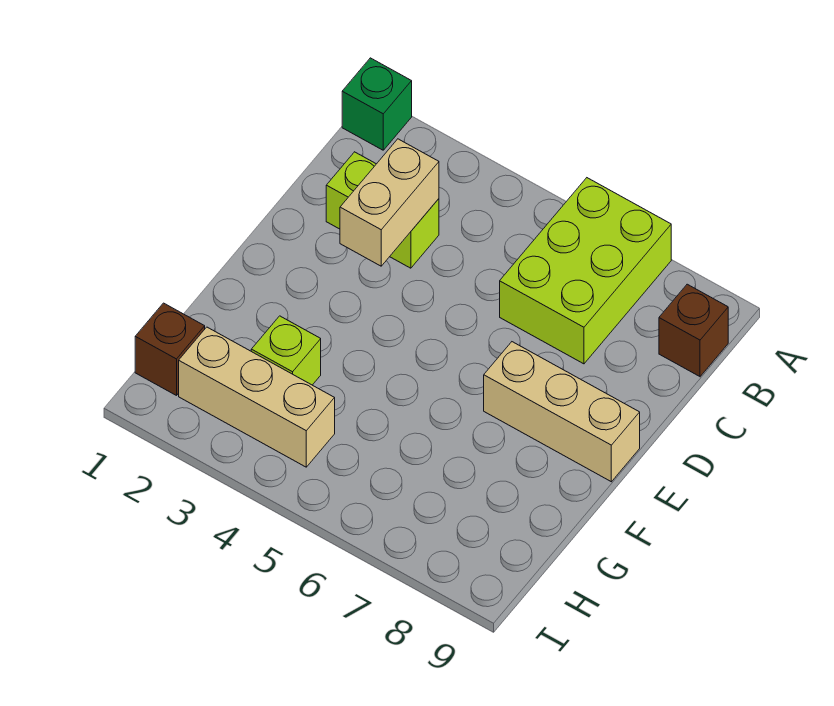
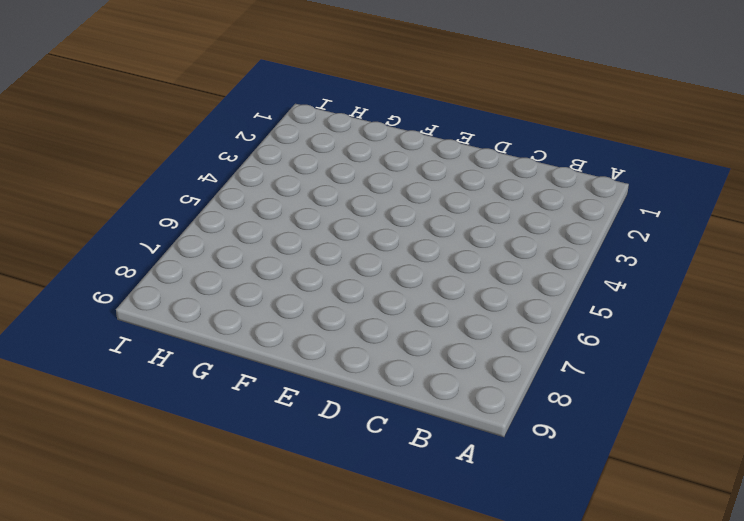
none -> green 1x1 brick [342,58,412,150]
none -> lime 2x3 brick [500,178,671,364]

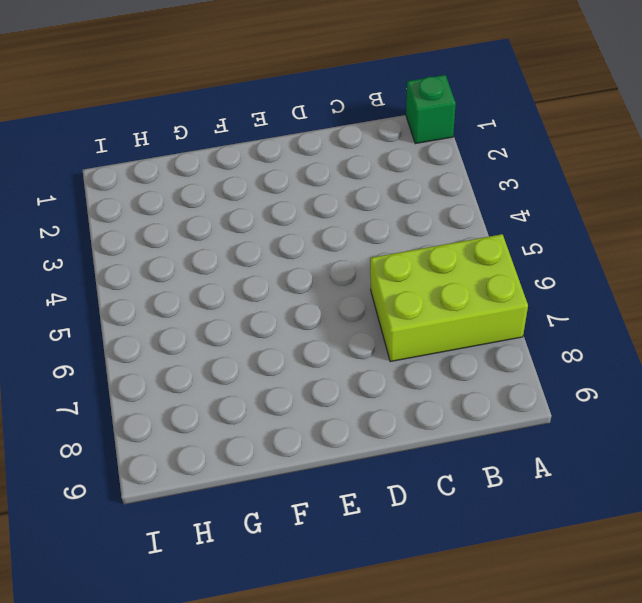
none -> brown 1x1 brick [659,284,728,376]
none -> lime 1x2 brick [326,152,439,268]

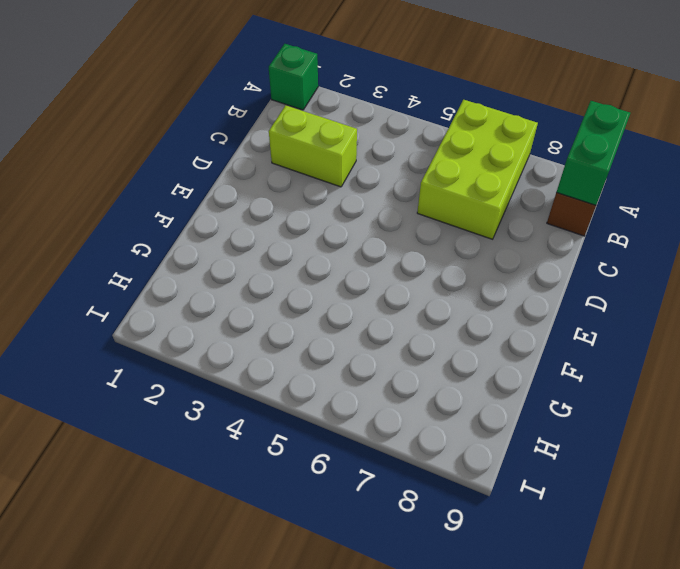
green 1x2 brick [556,101,630,205] -> none
none -> tan 1x3 brick [484,342,640,482]
none -> lime 1x1 brick [251,316,321,385]

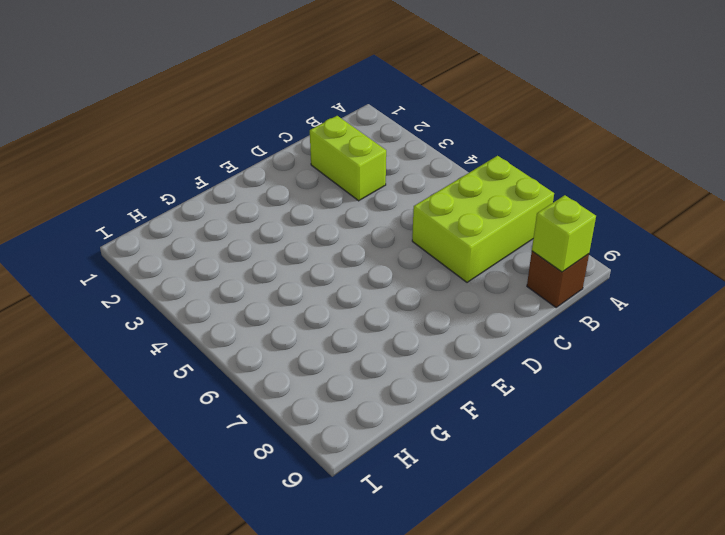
lime 1x1 brick [532,195,596,272] -> lime 1x1 brick moved to [251,316,321,385]
none -> green 1x1 brick [342,58,412,150]
none -> tan 1x3 brick [484,342,640,482]

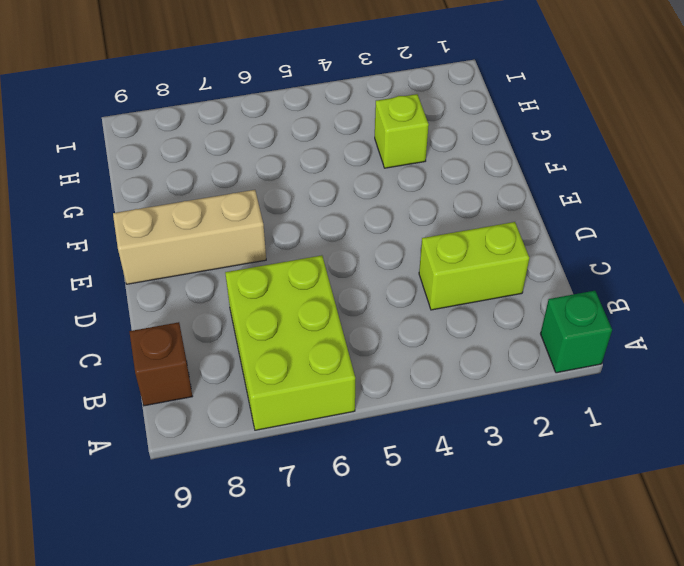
none -> brown 1x1 brick [135,303,205,396]
none -> tan 1x3 brick [179,327,335,467]

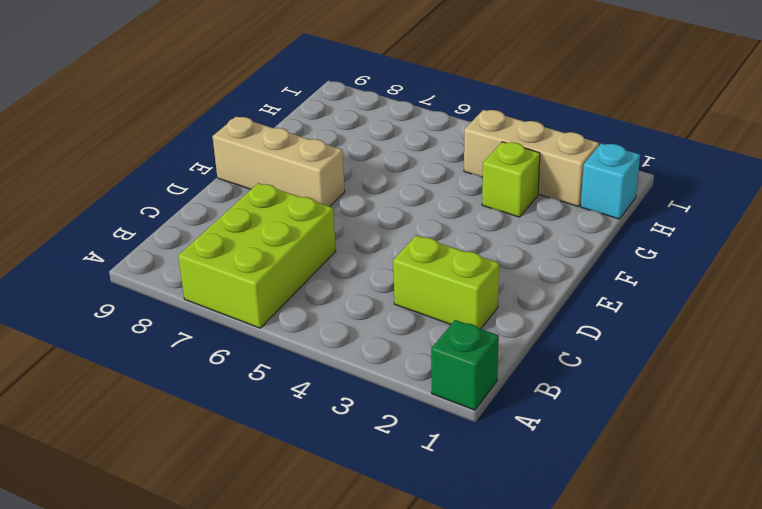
cyan 1x1 brick [581,143,640,219] -> brown 1x1 brick [135,303,205,396]
none -> brown 1x1 brick [659,284,728,376]
none -> tan 1x2 brick [340,139,439,266]

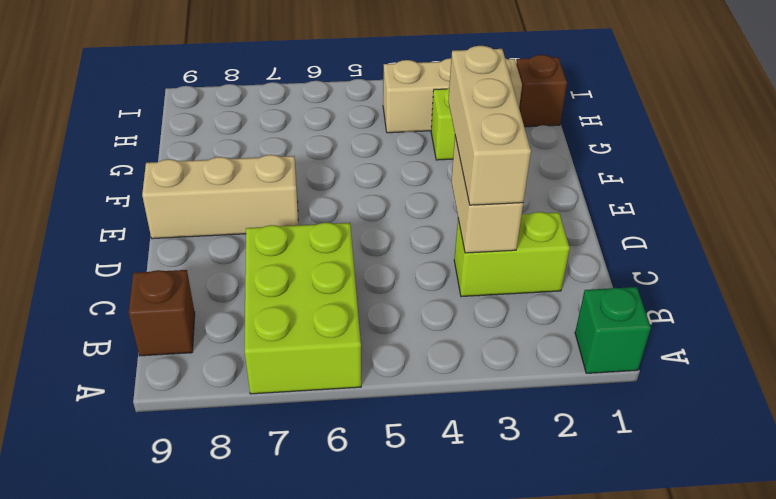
tan 1x3 brick [448,46,531,205] -> none

